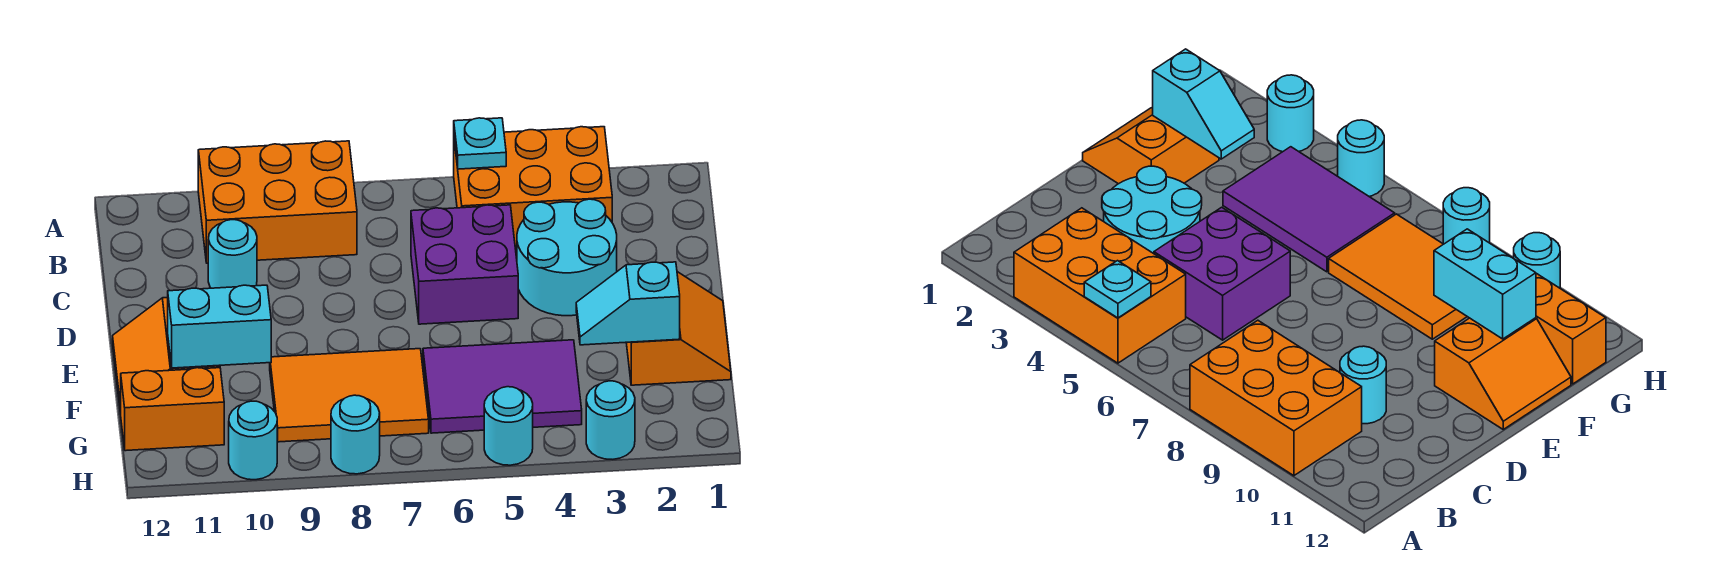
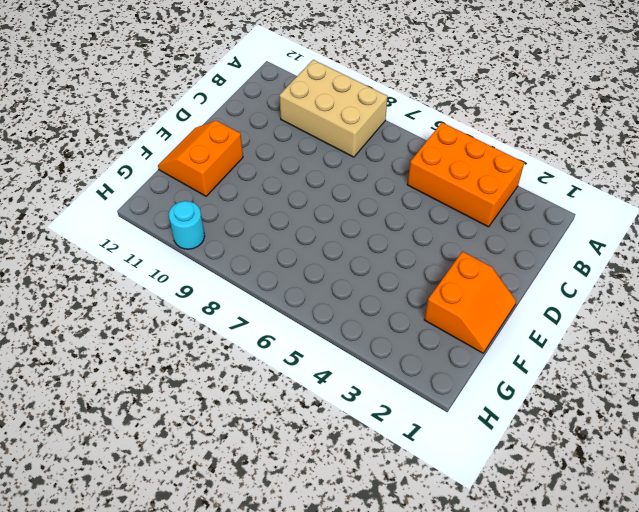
tan 2x3 brick [279,60,388,157] -> orange 2x3 brick [198,141,357,263]
none -> cyan 2x2 round brick [517,199,617,316]
none -> purple 2x2 brick [411,205,518,324]
none -> cyan 1x1 round brick [208,220,257,288]

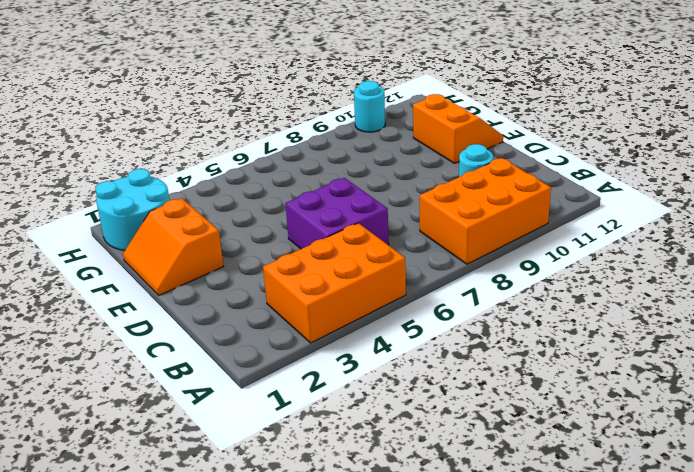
cyan 2x2 round brick [95,169,169,250] -> cyan 2x2 round brick moved to [517,199,617,316]
none -> purple 2x3 tile [423,340,582,433]
none -> orange 2x3 tile [270,349,429,442]
none -> orange 1x2 brick [120,368,224,451]

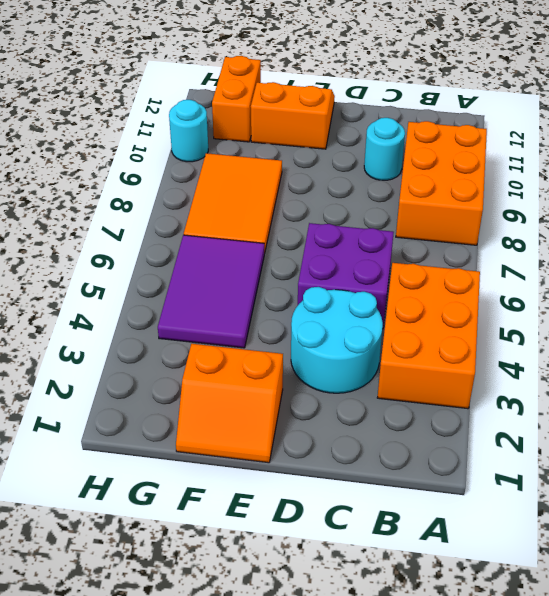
none -> cyan 1x1 round brick [586,381,635,459]
none -> cyan 1x1 round brick [484,387,533,465]
none -> cyan 1x1 round brick [331,395,380,474]

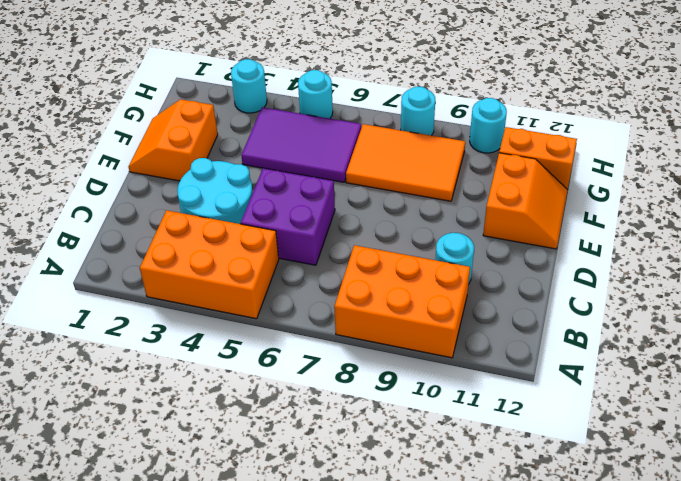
none -> cyan 1x1 plate [454,118,506,169]
none -> cyan 1x2 slope [576,262,680,345]
none -> cyan 1x2 brick [168,285,271,368]

